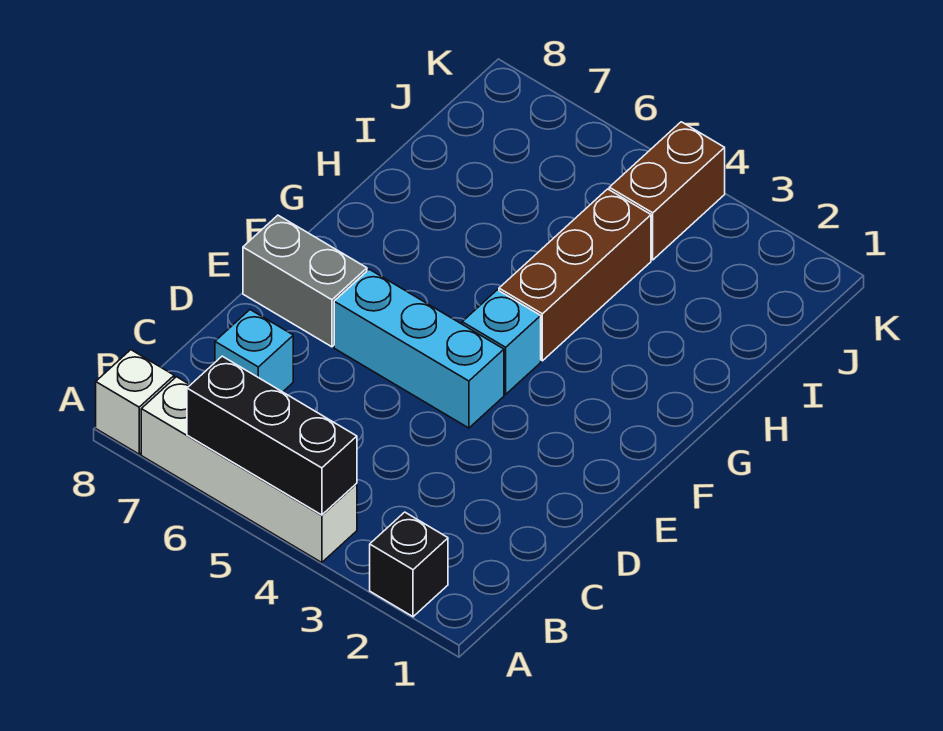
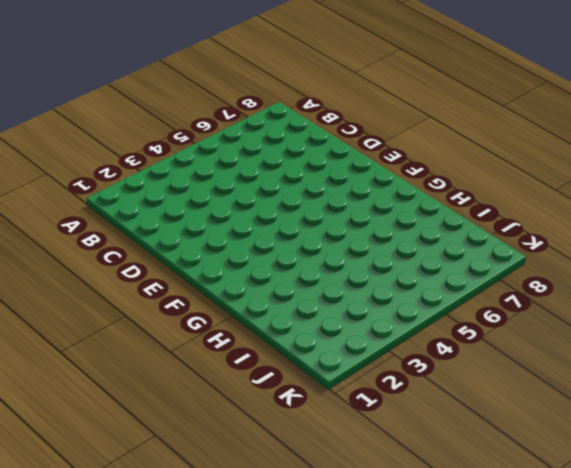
none -> black 1x1 brick [370,512,448,617]
none -> white 1x4 brick [141,377,357,563]

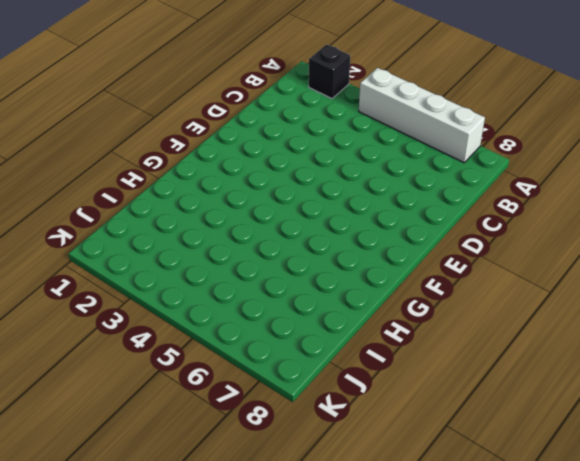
none -> white 1x1 brick [96,350,174,454]
none -> cyan 1x1 brick [215,310,293,392]

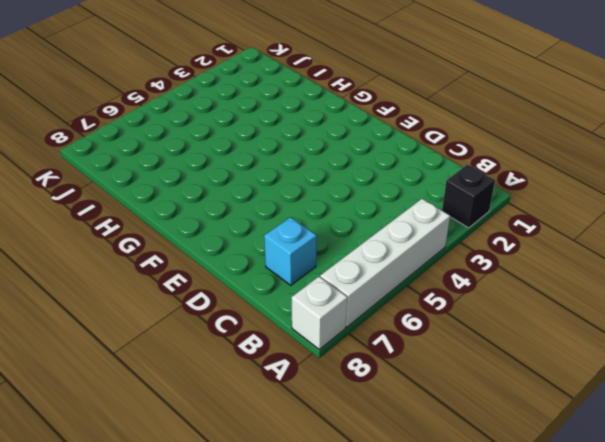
none -> cyan 1x3 brick [334,269,504,428]
none -> grey 1x2 brick [243,215,367,347]

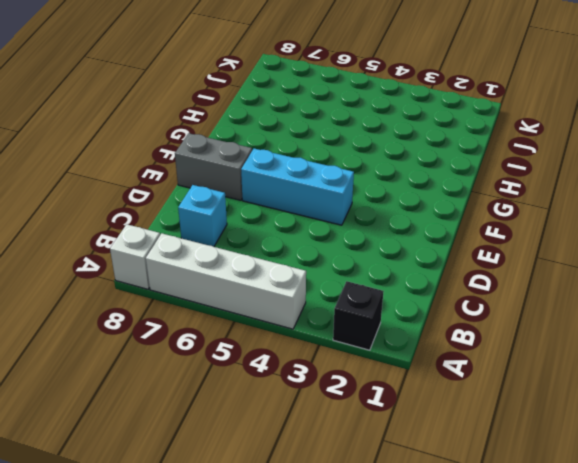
none -> cyan 1x1 brick [462,290,541,394]
none -> brown 1x3 brick [499,189,651,361]

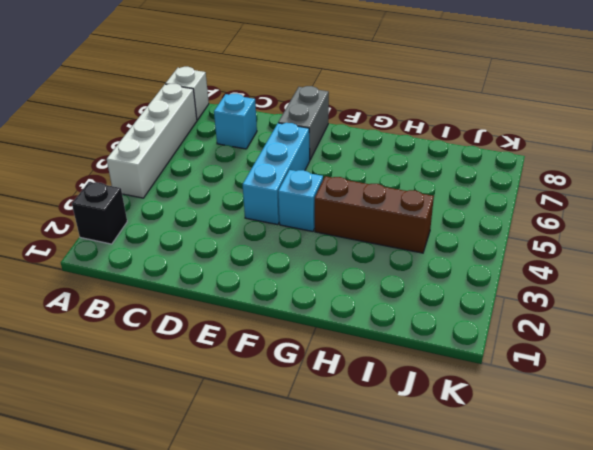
none -> brown 1x2 brick [609,122,725,260]
none -> black 1x3 brick [187,356,357,515]

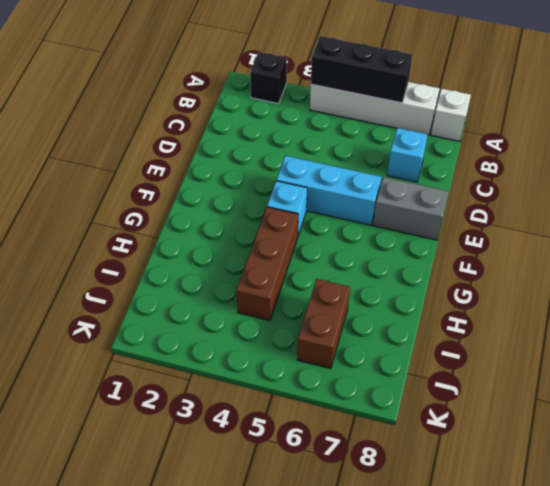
brown 1x2 brick [297,279,350,369] -> brown 1x2 brick moved to [609,122,725,260]

